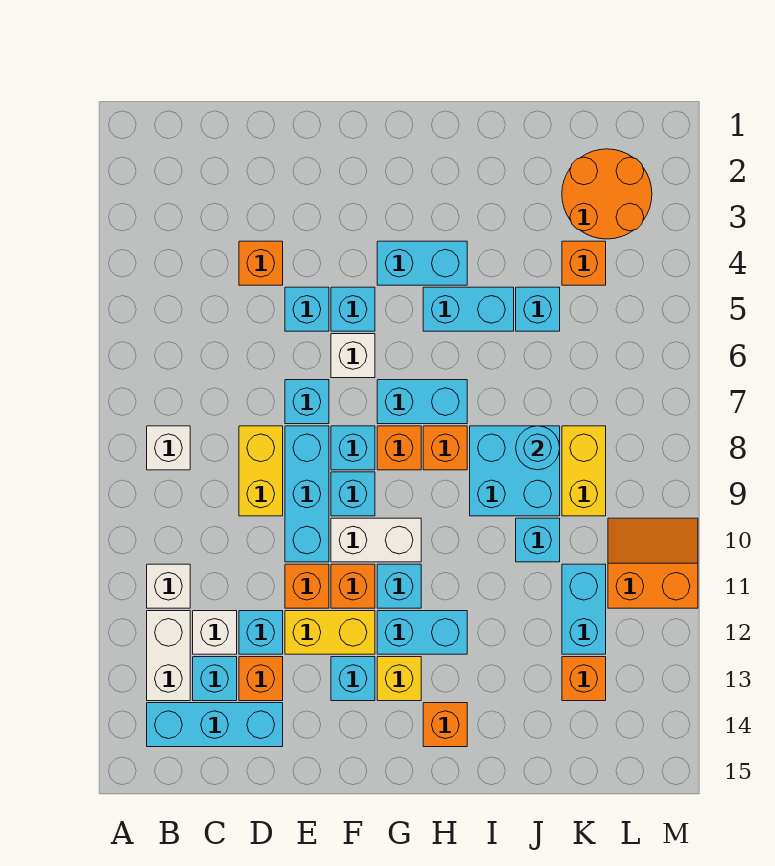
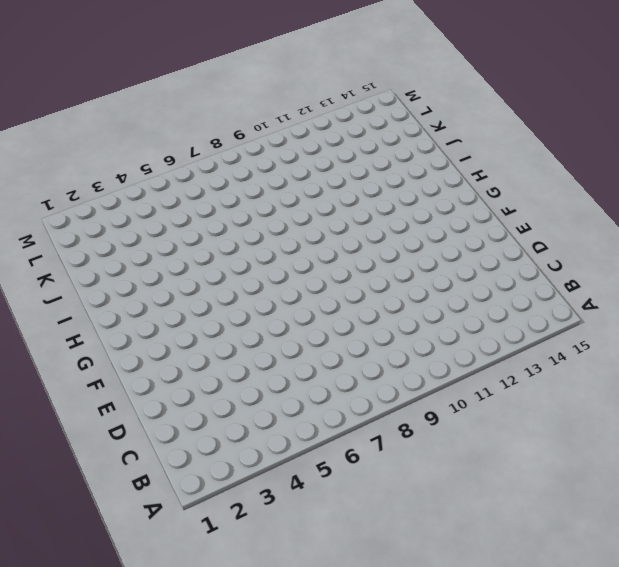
none -> white 1x1 brick [147,426,190,470]
none -> white 1x1 brick [147,564,190,608]
none -> white 1x2 brick [147,611,190,701]
none -> cyan 1x3 brick [147,703,283,747]

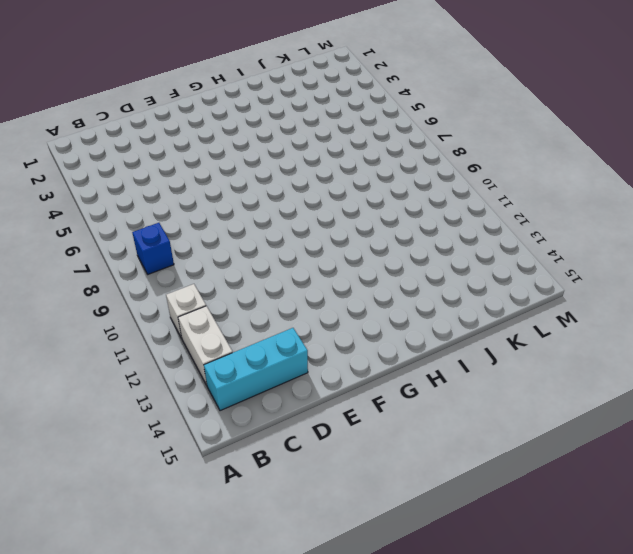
blue 1x1 brick [132,223,174,274] -> white 1x1 brick [147,426,190,470]
none -> white 1x1 brick [193,611,237,654]
none -> cyan 1x1 brick [193,657,237,701]
none -> orange 1x1 brick [239,241,283,285]
none -> yellow 1x2 brick [239,426,283,516]

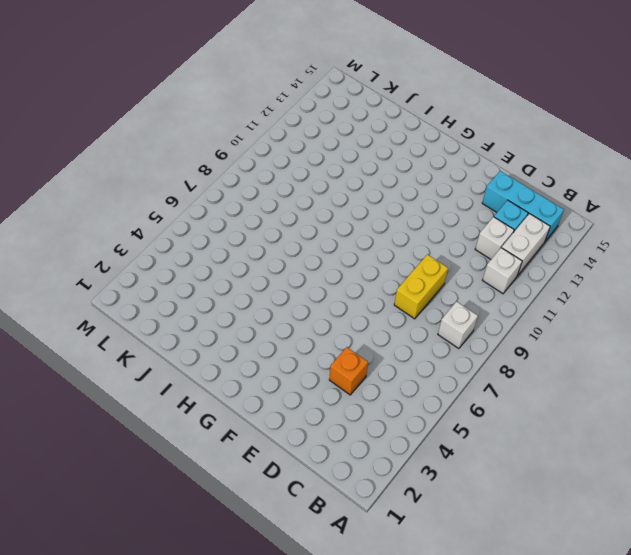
none -> cyan 1x1 brick [239,611,283,654]
none -> orange 1x1 brick [239,657,283,701]
none -> cyan 1x1 brick [285,287,329,331]
none -> cyan 1x1 brick [285,380,329,424]

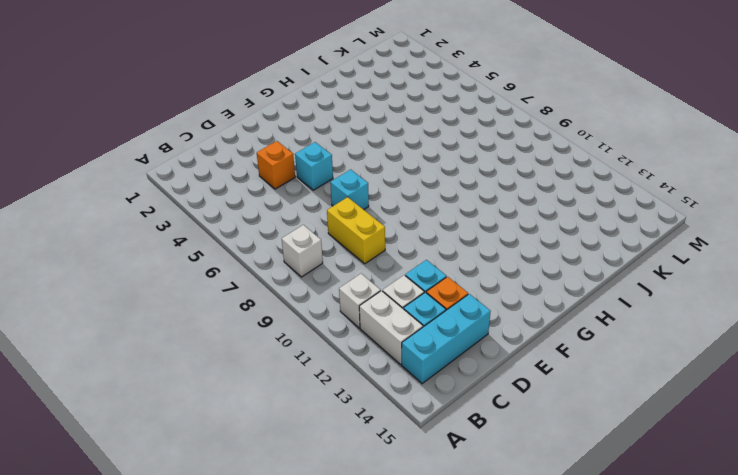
none -> cyan 1x3 brick [285,426,329,562]
none -> orange 1x1 brick [285,564,329,608]
none -> yellow 1x2 brick [285,611,375,654]
none -> cyan 1x1 brick [331,287,375,331]

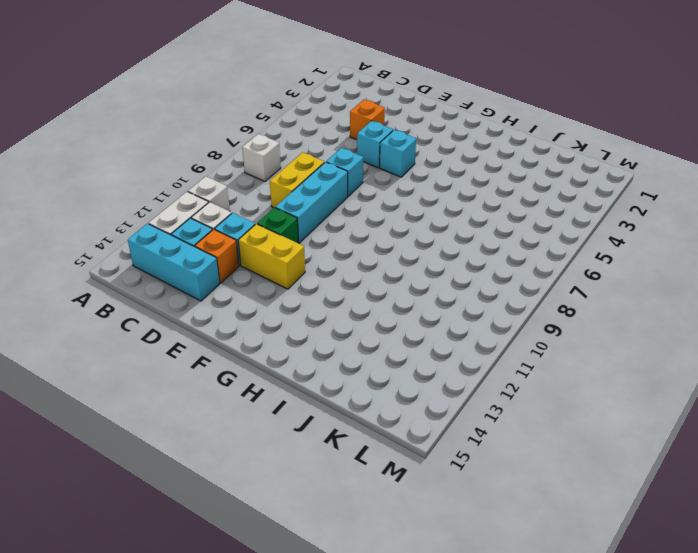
green 1x1 brick [257,208,298,243] -> orange 1x1 brick [285,564,329,608]
none -> white 1x1 brick [331,334,375,378]
none -> cyan 1x1 brick [331,426,375,470]
none -> cyan 1x1 brick [331,472,375,516]
none -> white 1x2 brick [331,518,421,562]

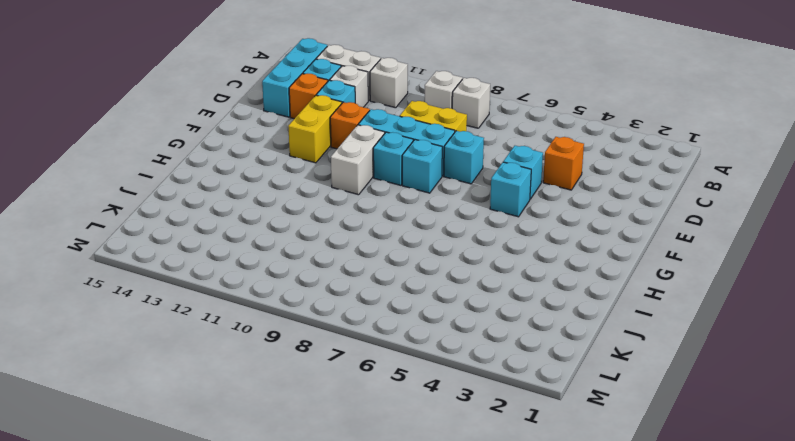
white 1x1 brick [425,71,462,109] -> white 1x1 brick moved to [331,334,375,378]
none -> orange 1x1 brick [331,564,375,608]
none -> cyan 1x1 brick [331,657,375,701]
none -> cyan 1x2 brick [377,241,467,285]
none -> cyan 1x2 brick [377,380,467,424]

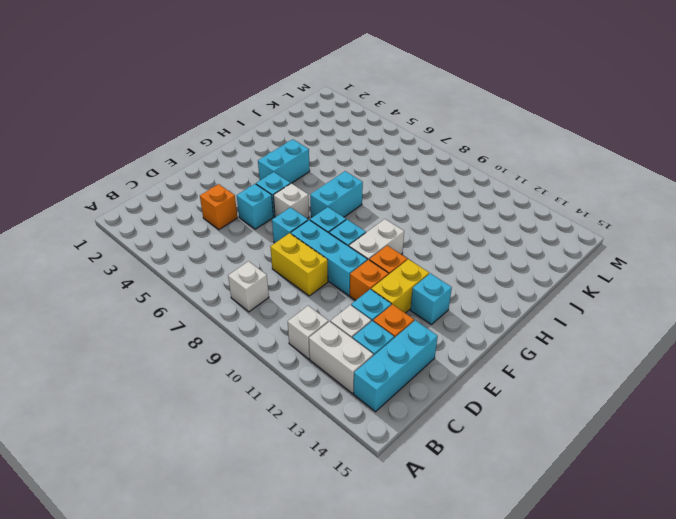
none -> orange 1x1 brick [377,426,421,470]
none -> cyan 1x1 brick [377,564,421,608]
none -> cyan 1x2 brick [377,611,467,654]
none -> yellow 1x1 brick [377,657,421,701]

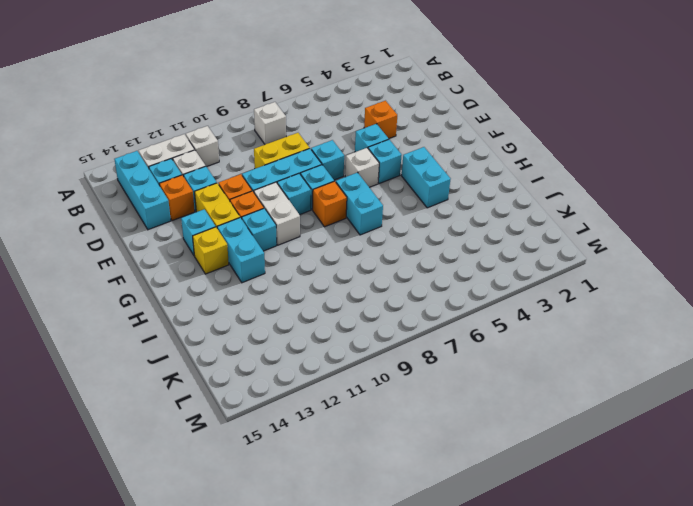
none -> cyan 1x2 brick [423,287,514,331]
none -> orange 1x1 brick [423,426,467,470]
none -> orange 1x1 brick [423,703,467,747]
none -> cyan 2x2 brick [470,426,560,516]

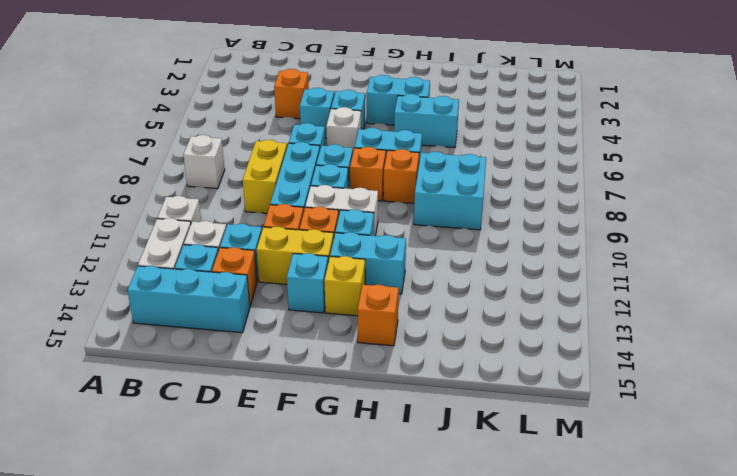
none -> cyan 1x1 brick [516,287,560,331]
none -> cyan 1x1 brick [516,518,560,562]
none -> orange 2x2 round brick [562,149,652,239]
none -> orange 1x1 brick [562,241,606,285]

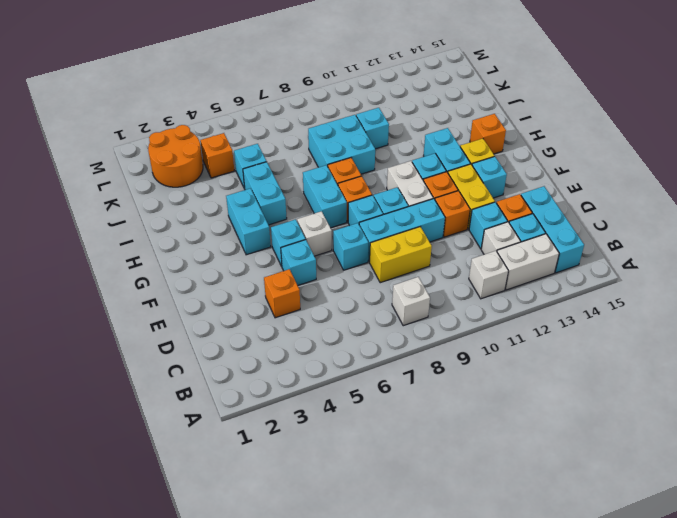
none -> yellow 1x2 brick [562,426,606,516]
none -> cyan 1x2 brick [562,564,606,654]
none -> orange 1x1 brick [562,657,606,701]
none -> orange 2x2 slope [608,518,698,608]

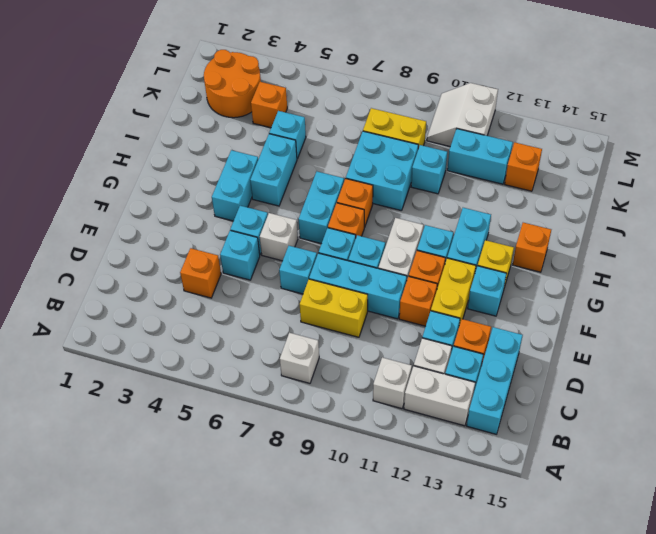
white 2x2 slope [427,83,498,147] -> orange 2x2 slope [608,518,698,608]
none -> cyan 1x1 round brick [516,426,560,470]

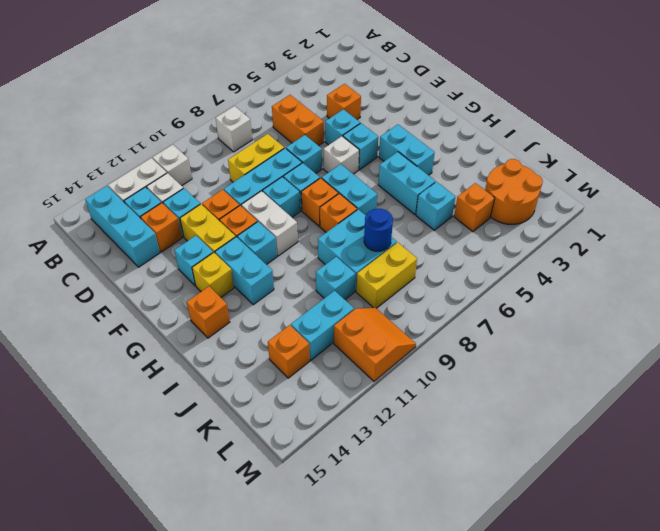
orange 1x2 brick [272,95,324,146] -> none
blue 1x1 round brick [364,209,393,251] -> cyan 1x1 round brick [516,426,560,470]

